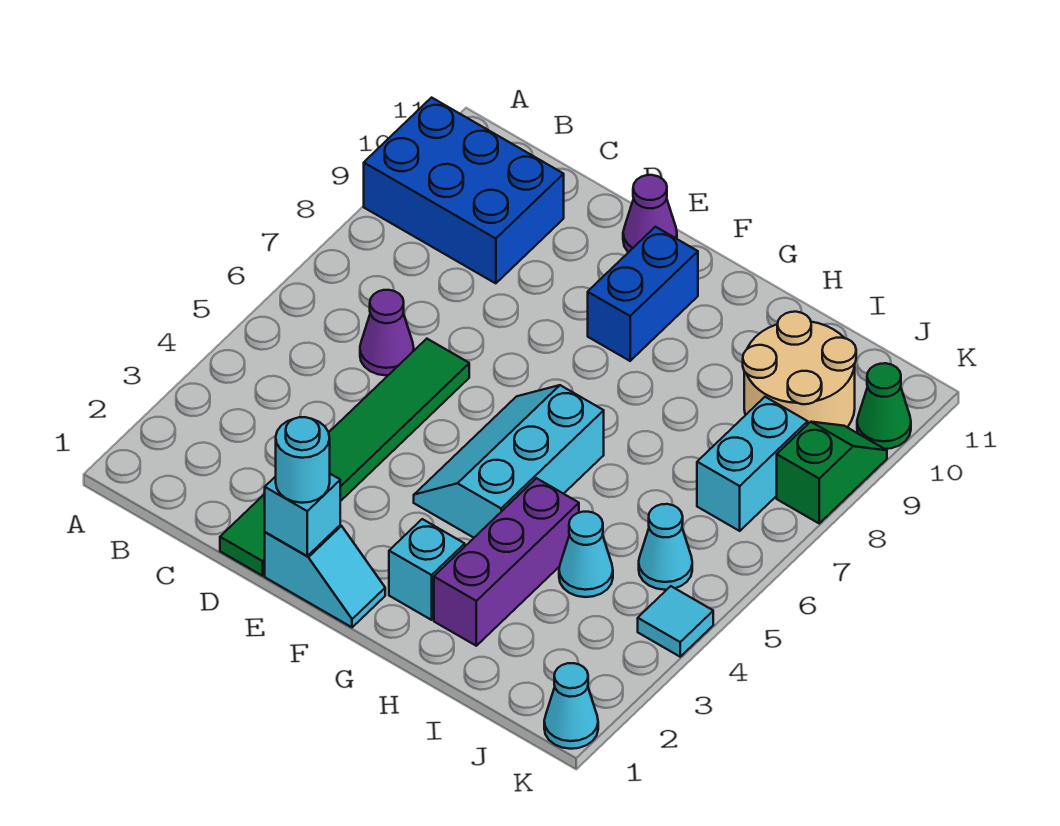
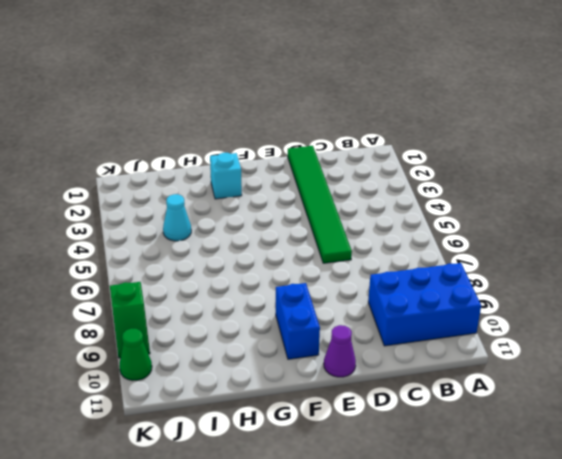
none -> purple 1x1 cone [360,290,414,375]
none -> cyan 1x2 slope [265,525,385,627]
none -> cyan 2x3 slope [414,385,604,538]

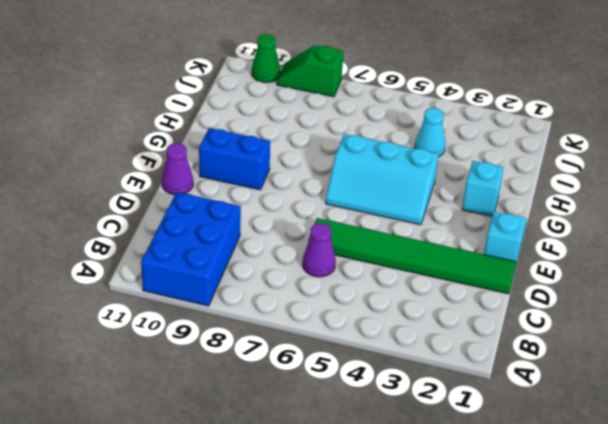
none -> purple 1x3 brick [434,478,579,646]
none -> tan 2x2 round brick [743,312,856,427]
none -> cyan 1x1 cone [639,504,692,590]

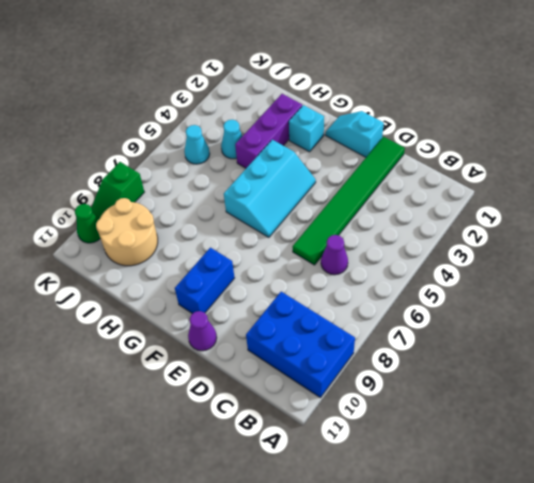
none -> cyan 1x2 brick [697,397,808,531]
none -> cyan 1x1 cone [544,663,598,749]
none -> cyan 1x1 tile [638,586,713,657]

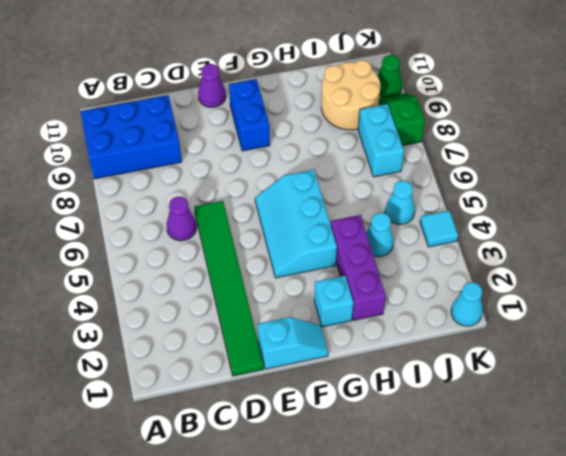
none -> cyan 1x1 brick [265,474,340,556]
none -> cyan 1x1 round brick [276,417,330,503]

